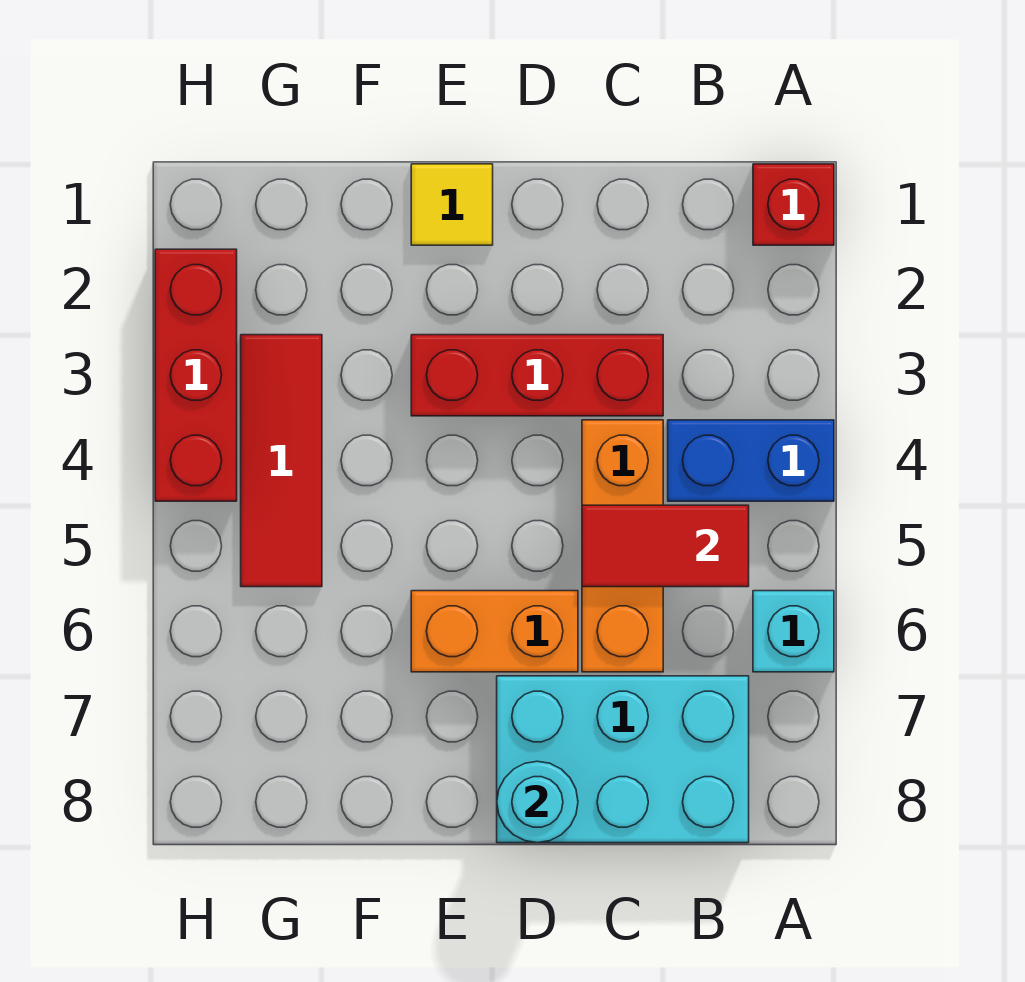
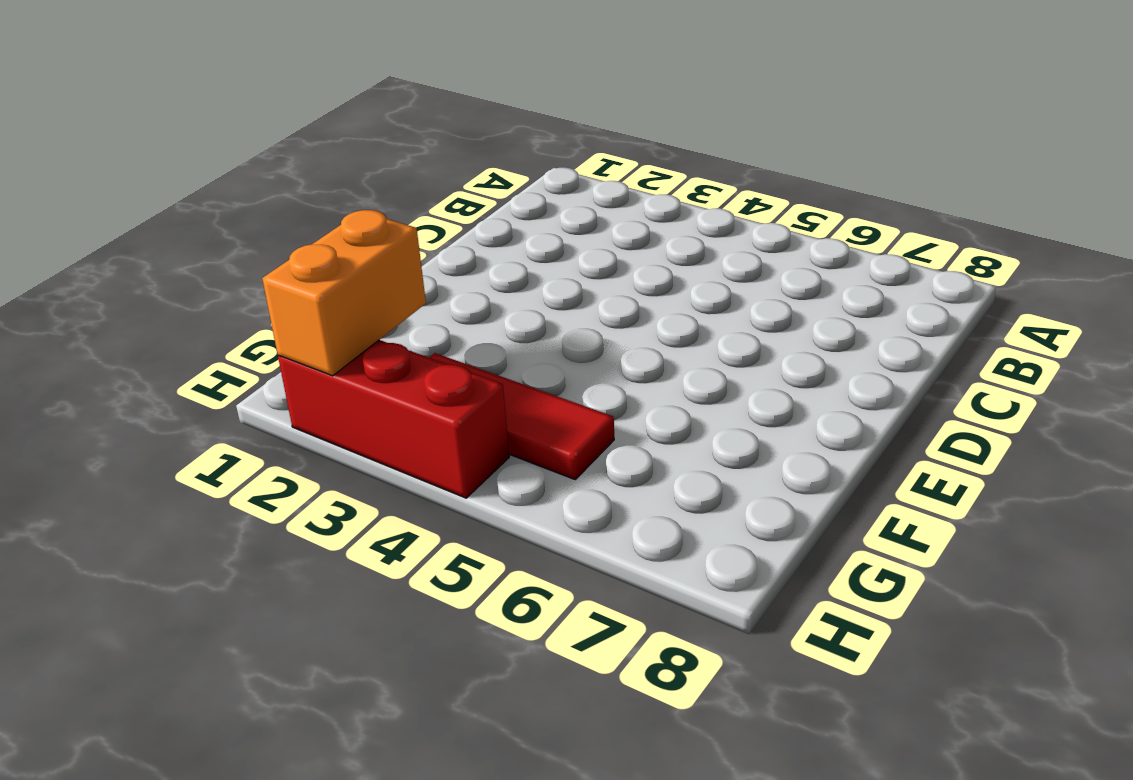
orange 1x2 brick [262,210,426,376] -> orange 1x2 brick moved to [411,591,578,672]
none -> red 1x1 brick [753,164,834,245]
none -> blue 1x2 brick [668,420,834,501]
none -> cyan 1x1 brick [753,591,834,672]

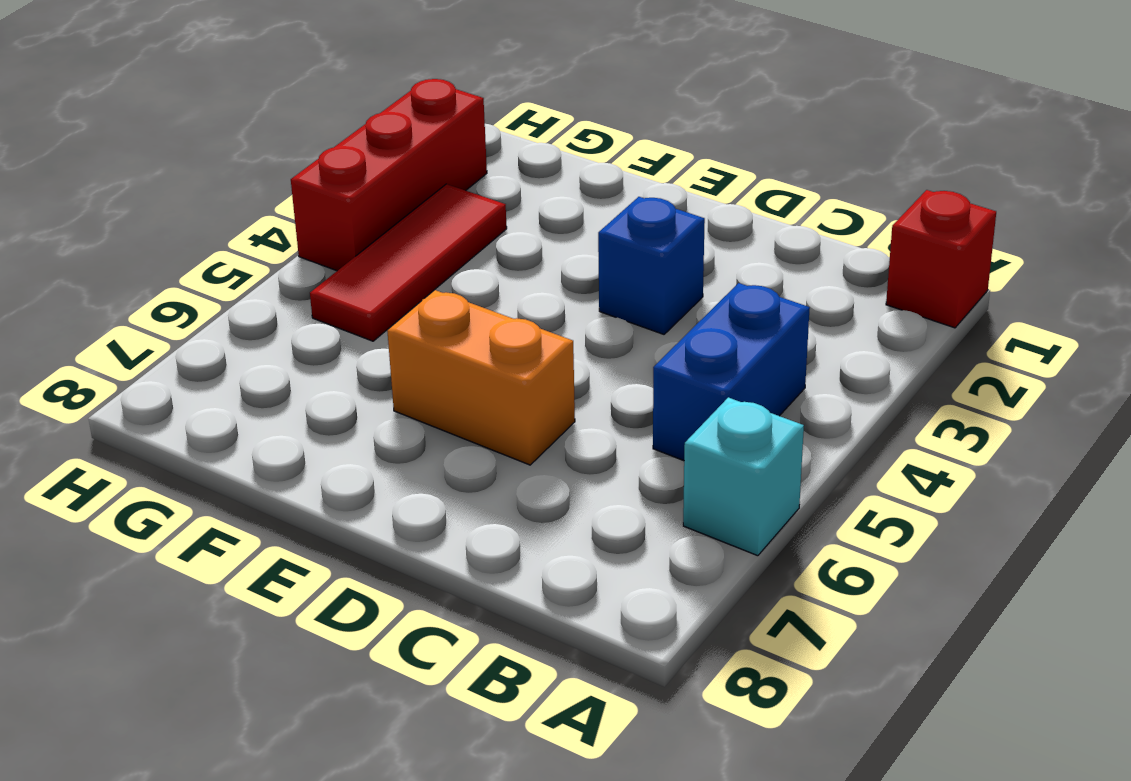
blue 1x2 brick [653,283,810,460] -> blue 1x2 brick turned to [668,420,834,501]
blue 1x1 brick [598,197,705,334] -> red 1x3 brick [411,335,663,416]
none -> cyan 2x3 brick [497,676,749,843]
none -> orange 1x3 brick [582,420,663,672]
none -> yellow 1x1 tile [411,164,493,245]

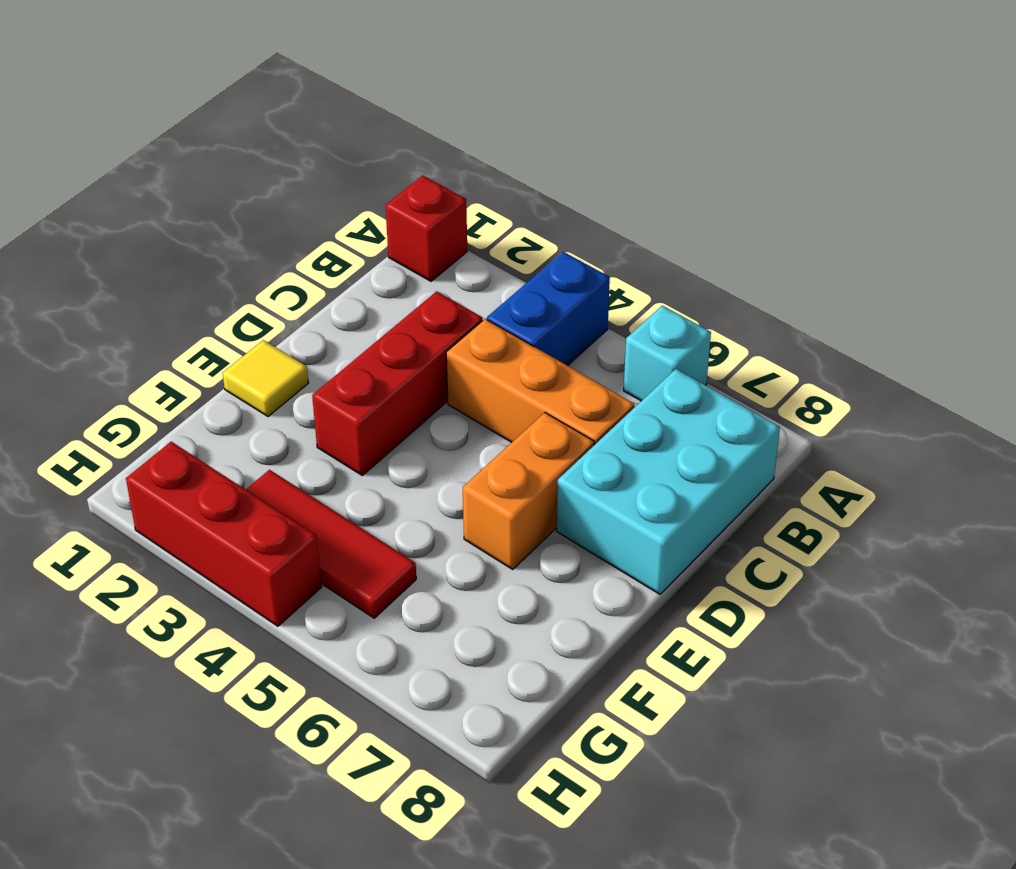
none -> red 1x2 tile [582,505,749,587]
none -> cyan 1x1 round brick [497,761,578,843]

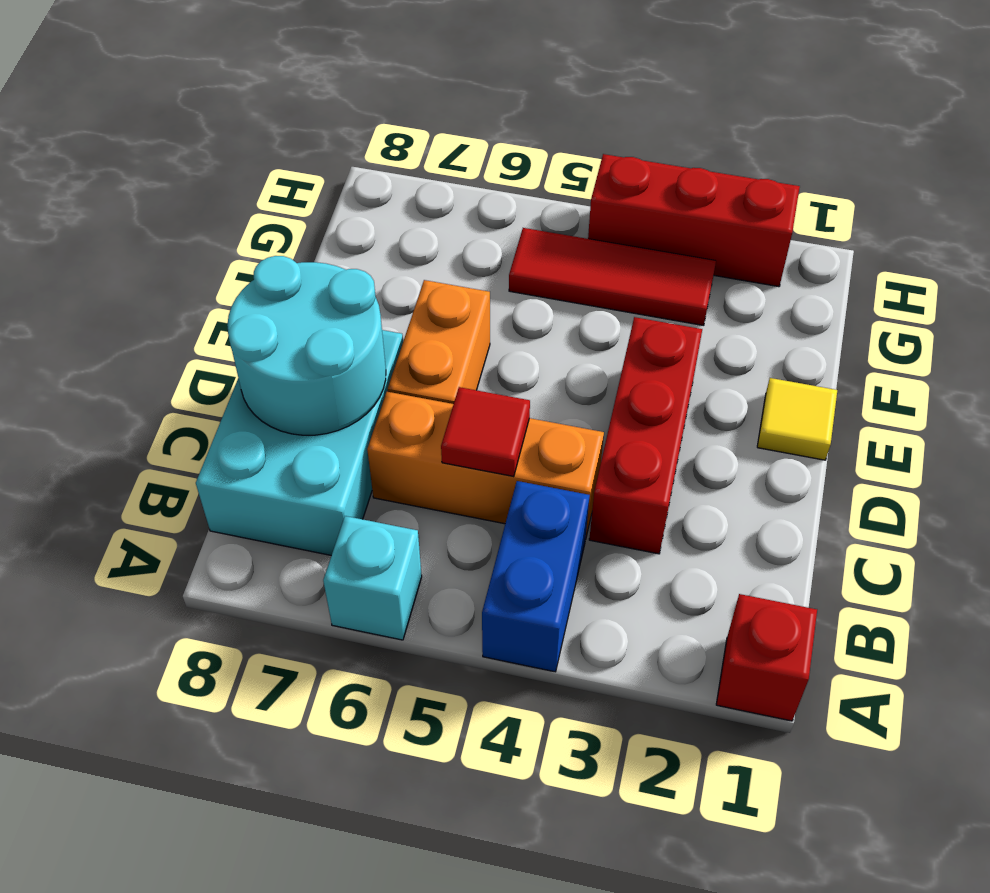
red 1x1 tile [441,387,530,477] -> red 1x2 tile [582,505,749,587]
cyan 2x2 round brick [227,256,386,435] -> cyan 1x1 round brick [497,761,578,843]

